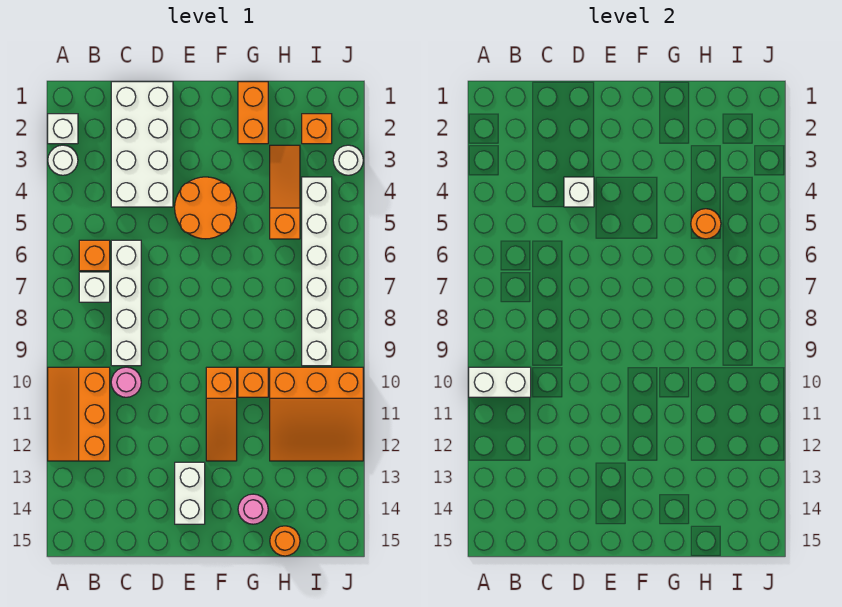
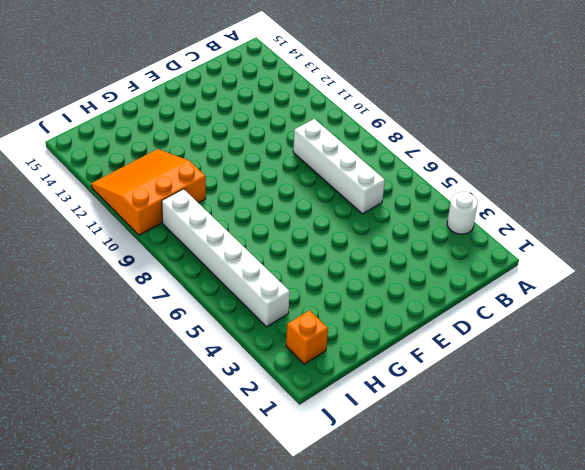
none -> white 1x1 brick [48,114,78,144]
none -> orange 2x3 slope [48,367,110,461]
none -> orange 1x1 brick [79,240,110,271]

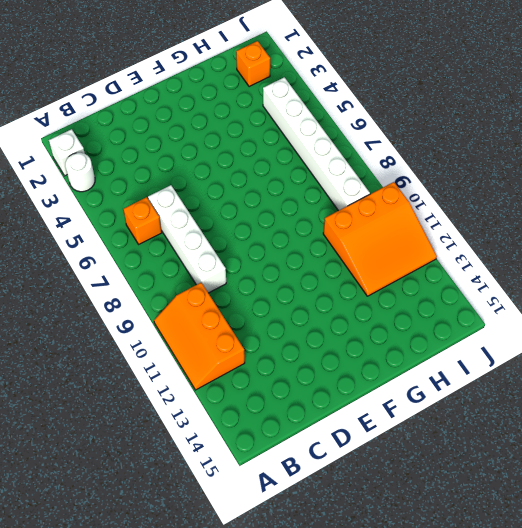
none -> white 1x1 brick [79,272,110,302]
none -> white 2x4 brick [111,82,173,207]
none -> pink 1x1 round brick [111,367,141,397]

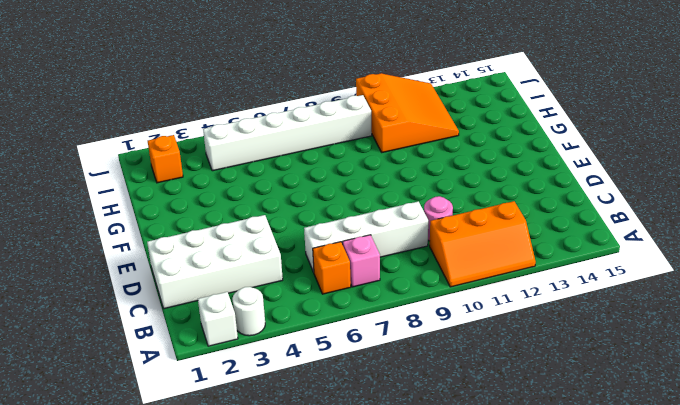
pink 1x1 brick [343,235,380,287] -> white 1x1 brick [79,272,110,302]
none -> orange 2x2 round brick [175,177,237,239]
none -> white 1x2 brick [175,462,205,524]
none -> orange 1x3 slope [206,367,237,461]

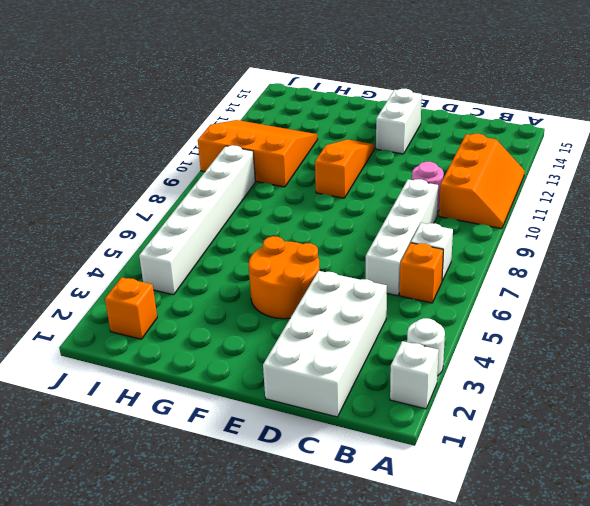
none -> orange 1x2 brick [238,82,268,144]
none -> orange 1x1 brick [238,367,268,397]
none -> pink 1x1 round brick [238,494,268,524]

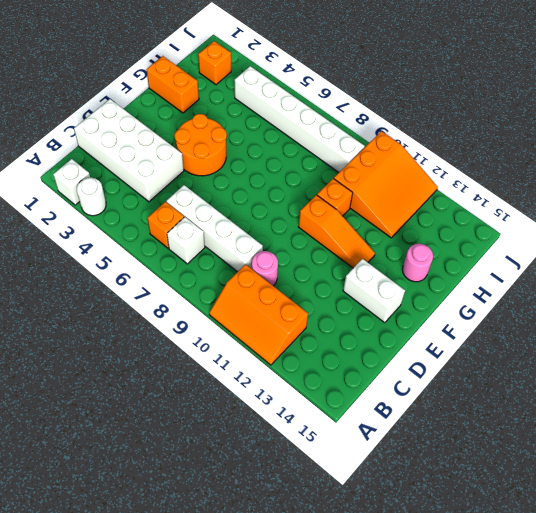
none -> orange 1x3 slope [270,145,300,239]
none -> orange 1x1 round brick [270,526,300,556]
none -> white 1x1 round brick [333,145,363,175]

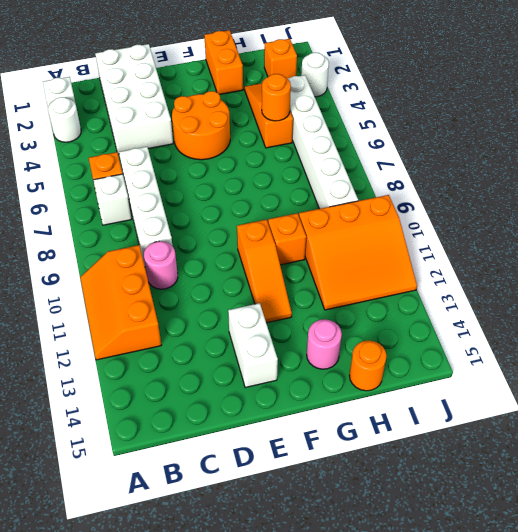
none -> white 1x2 brick [469,367,531,397]
none -> white 1x1 brick [564,177,594,207]

